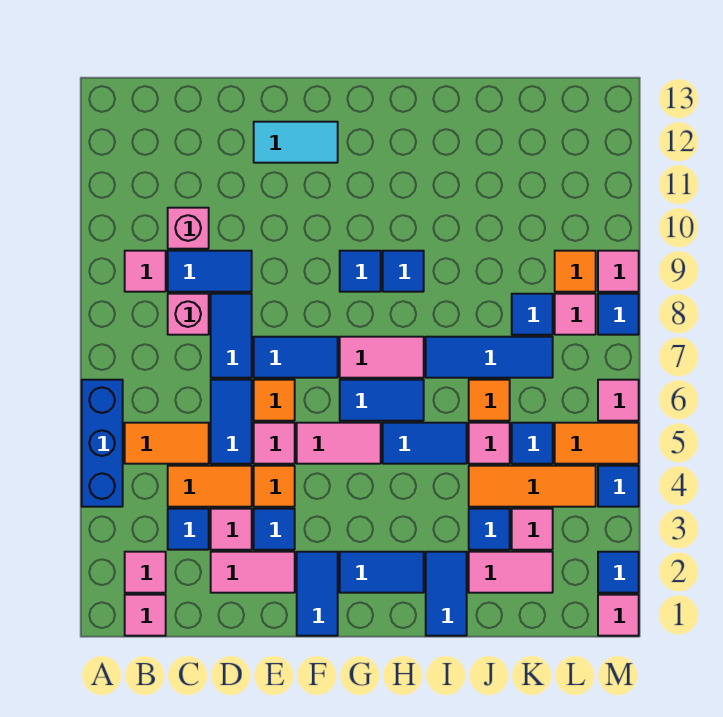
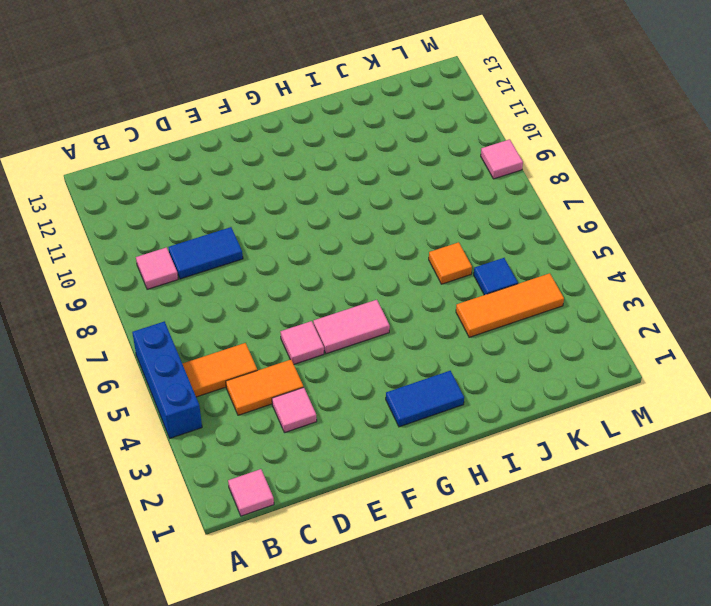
none -> pink 1x1 tile [125,552,166,593]
none -> blue 1x1 tile [168,509,209,550]
none -> pink 1x1 brick [168,294,209,335]
none -> pink 1x1 brick [168,208,209,249]

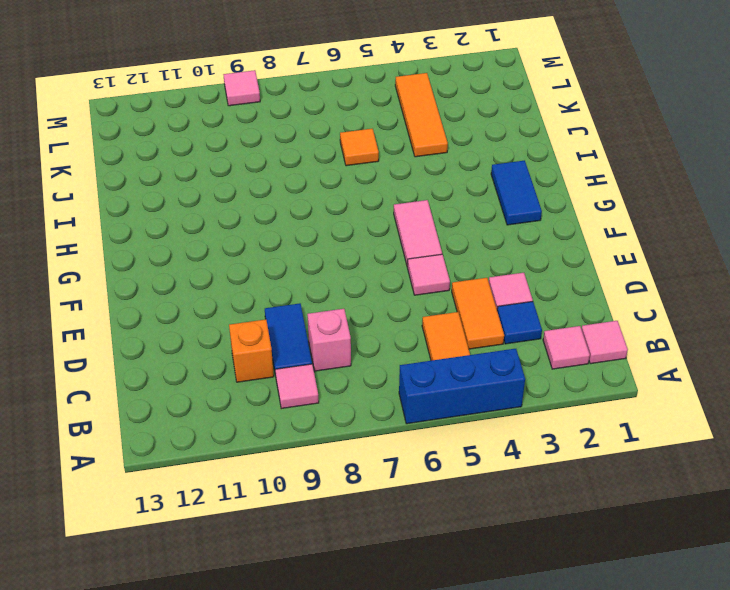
orange 1x1 brick [229,319,274,382] -> pink 1x1 brick [168,208,209,249]
none -> pink 1x2 tile [211,552,295,593]
none -> blue 1x2 tile [211,380,252,464]
none -> blue 1x2 tile [211,294,252,378]
none -> blue 1x1 tile [254,509,295,550]

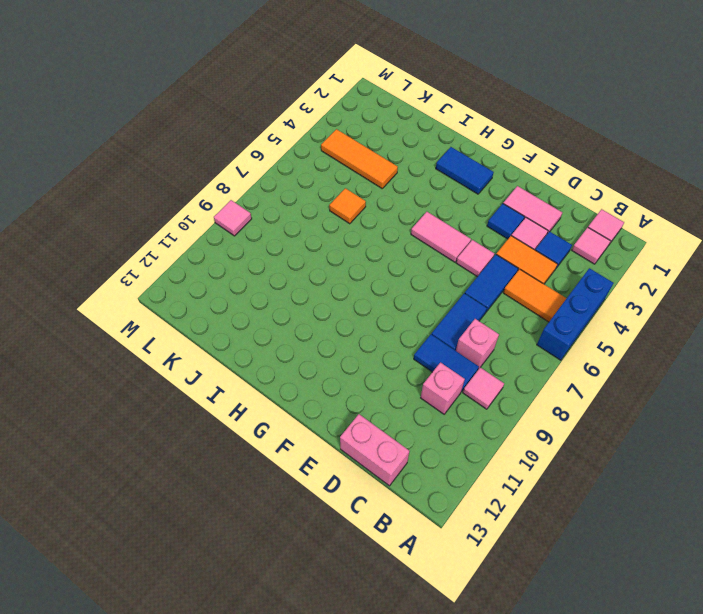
pink 1x2 brick [340,414,410,486] -> none
none -> orange 1x1 tile [254,466,295,507]
none -> orange 1x1 tile [254,380,295,421]
none -> blue 1x2 tile [254,337,338,378]
none -> cyan 1x2 tile [254,122,338,163]

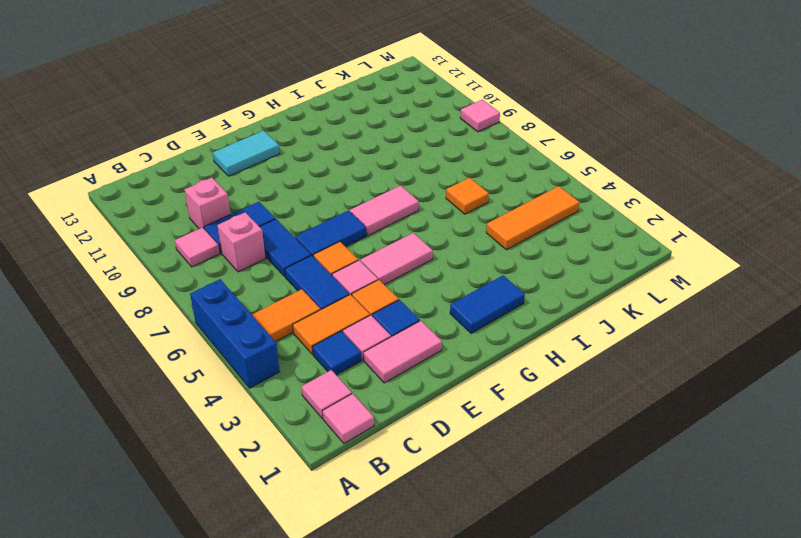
none -> blue 1x2 tile [297,552,338,636]
none -> blue 1x2 tile [340,380,424,421]
none -> blue 1x1 tile [340,251,381,292]
none -> blue 1x2 tile [383,423,467,464]

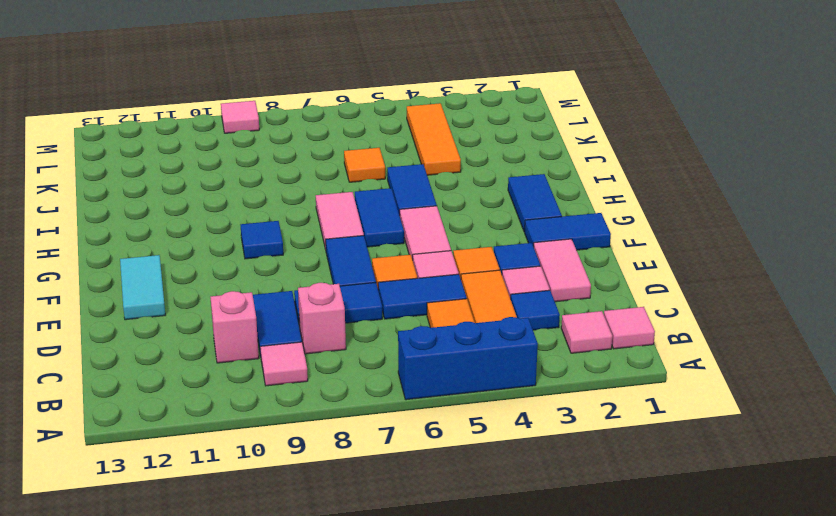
none -> blue 1x1 tile [383,251,424,292]
none -> blue 1x2 tile [426,552,467,636]
none -> blue 1x3 tile [426,337,553,378]
none -> pink 1x2 tile [469,552,553,593]

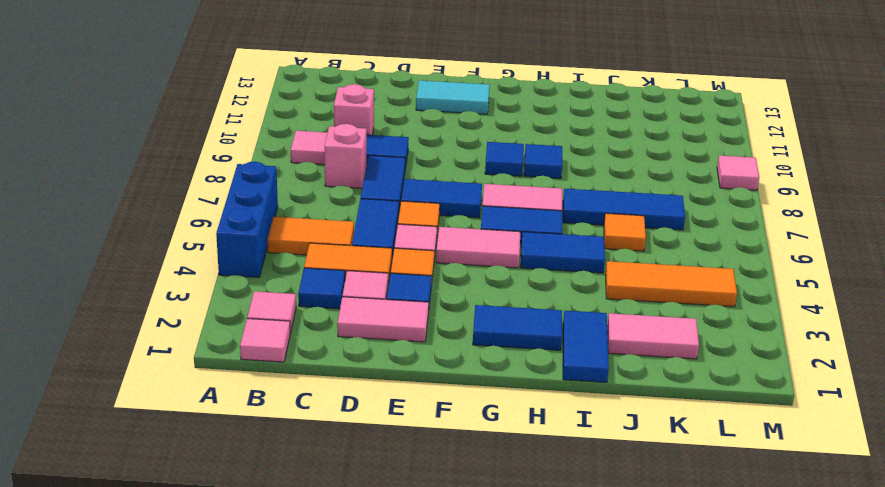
none -> blue 1x2 tile [297,552,338,636]
none -> blue 1x1 tile [469,509,510,550]
none -> pink 1x1 tile [469,423,510,464]
none -> pink 1x1 tile [512,509,553,550]

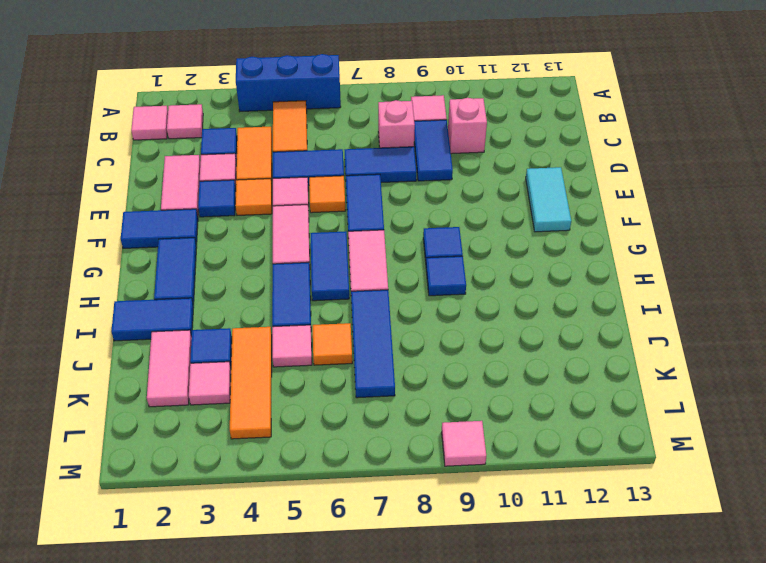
none -> blue 1x1 tile [512,423,553,464]
none -> blue 1x1 tile [512,294,553,335]
none -> orange 1x2 tile [555,423,639,464]
none -> pink 1x1 tile [555,294,596,335]

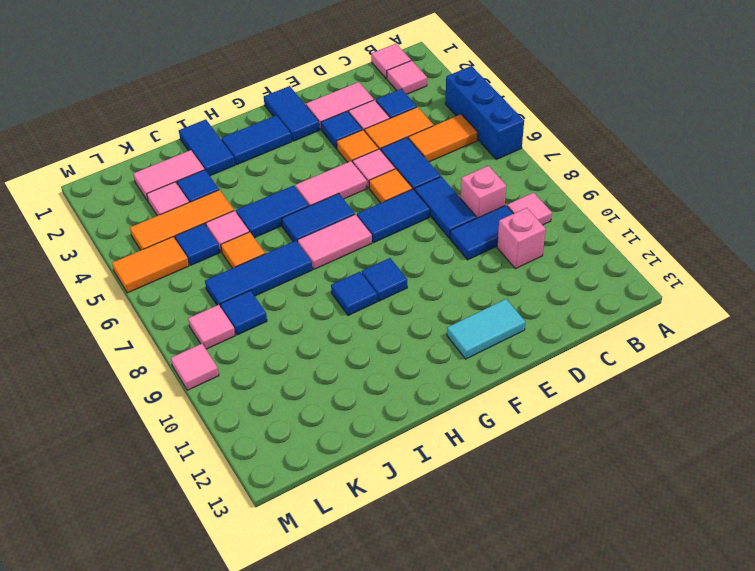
none -> orange 1x1 tile [555,251,596,292]
none -> pink 1x1 tile [598,595,639,636]
none -> blue 1x1 tile [598,552,639,593]
none -> blue 1x1 tile [598,466,639,507]

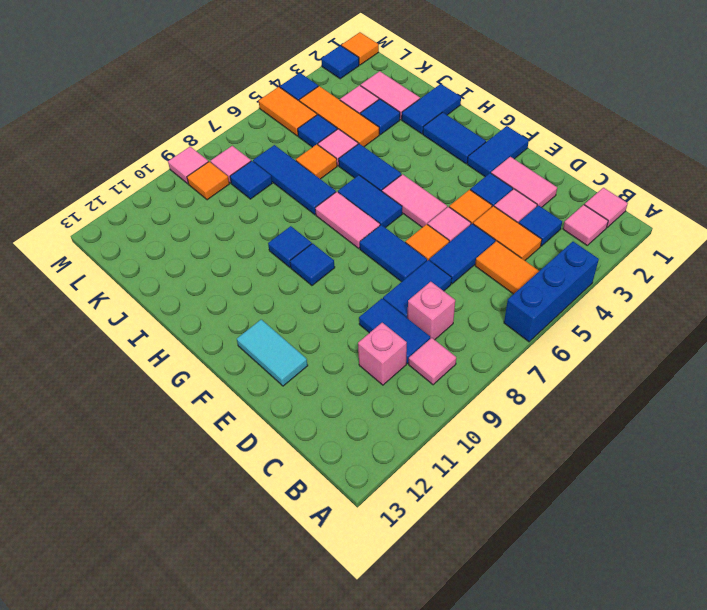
orange 1x1 tile [341,32,379,65] -> pink 1x1 tile [598,595,639,636]
none -> pink 1x1 tile [598,380,639,421]
none -> blue 1x1 tile [598,294,639,335]

